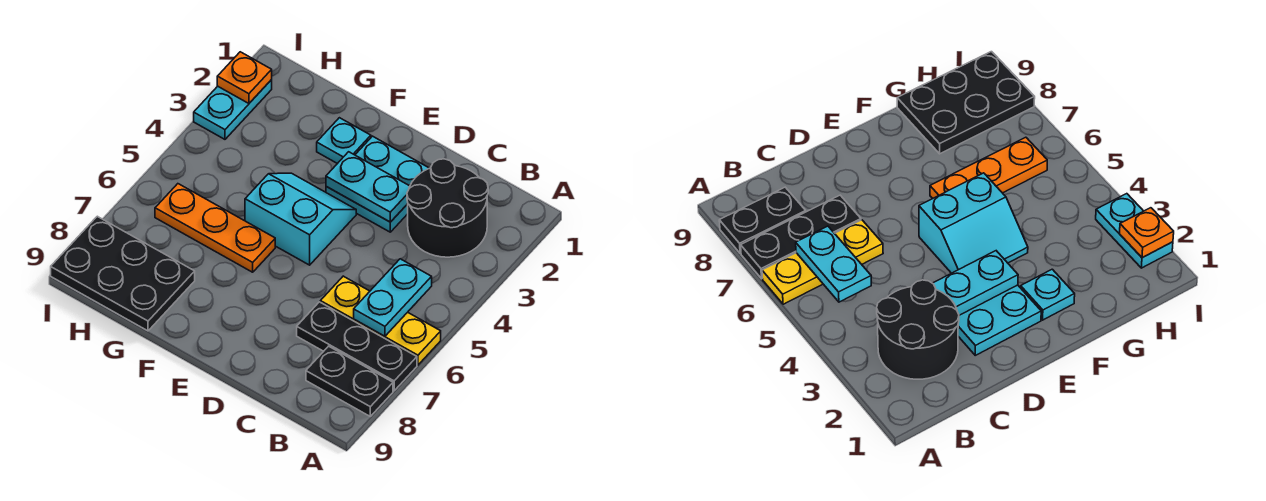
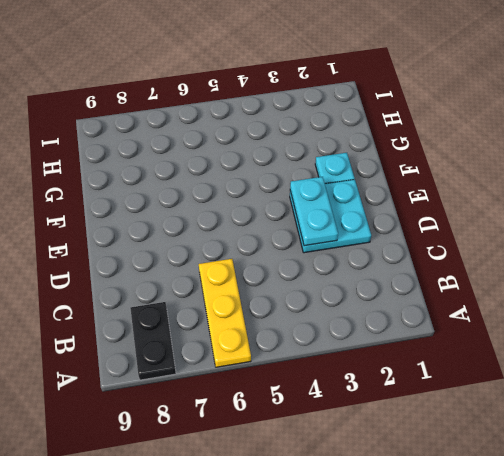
none -> black 1x3 plate [297,302,417,391]
none -> black 2x2 round brick [407,159,488,257]
none -> cyan 2x2 slope [245,173,356,265]

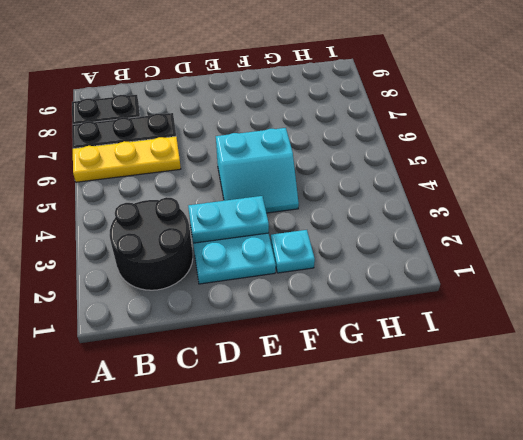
none -> orange 1x3 plate [155,184,275,272]
none -> black 2x3 plate [51,216,195,331]
none -> cyan 1x2 plate [194,80,272,139]

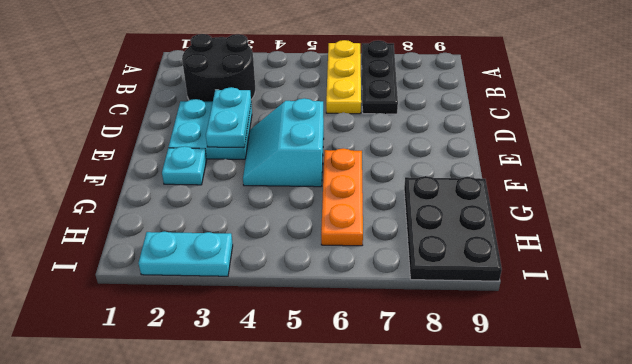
none -> black 1x2 plate [306,346,393,416]
none -> cyan 1x2 plate [354,259,432,336]
none -> orange 1x1 plate [217,52,272,103]

